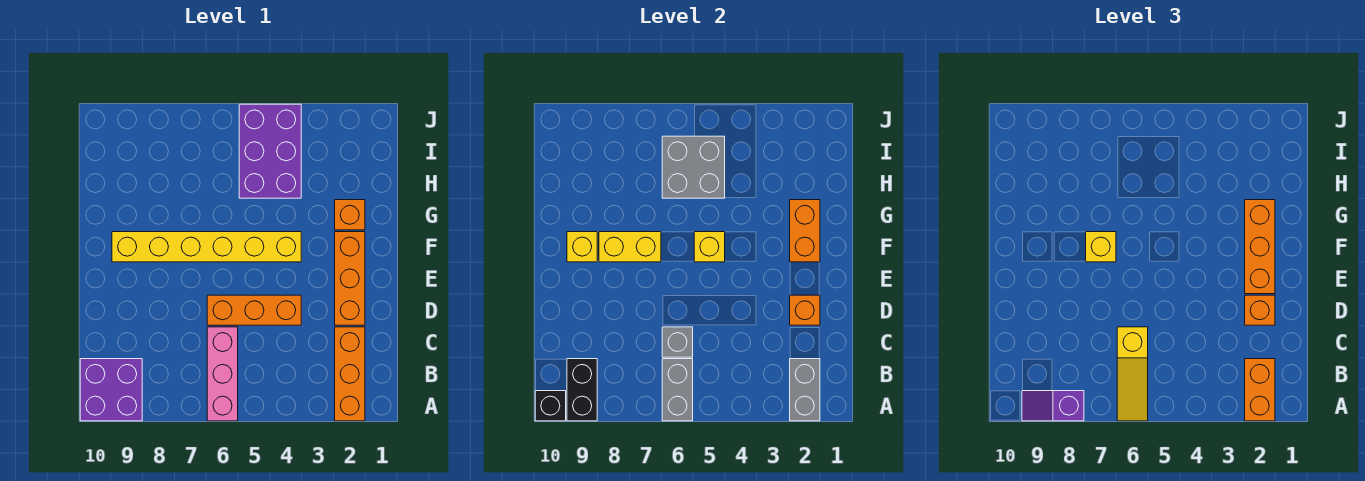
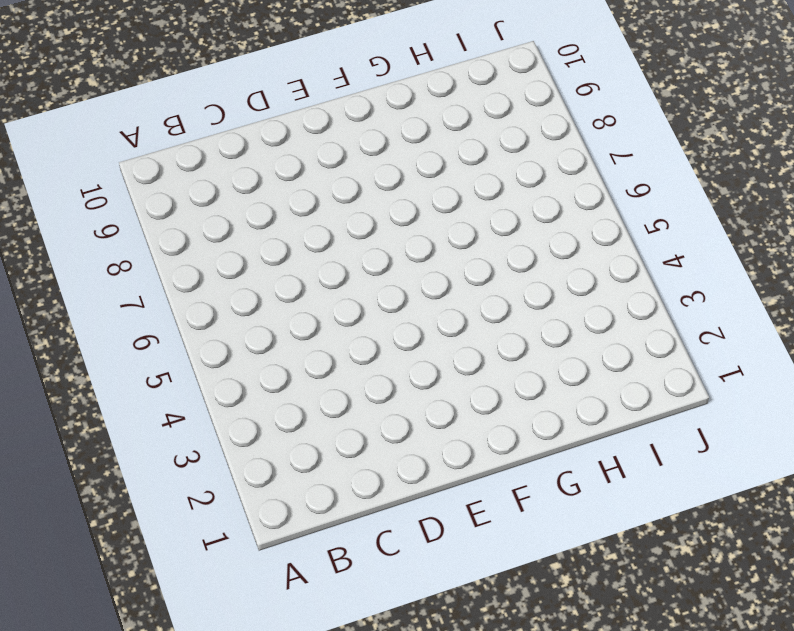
none -> orange 1x3 brick [335,327,365,421]
none -> pink 1x3 brick [207,327,238,421]
none -> purple 2x2 brick [80,359,142,421]

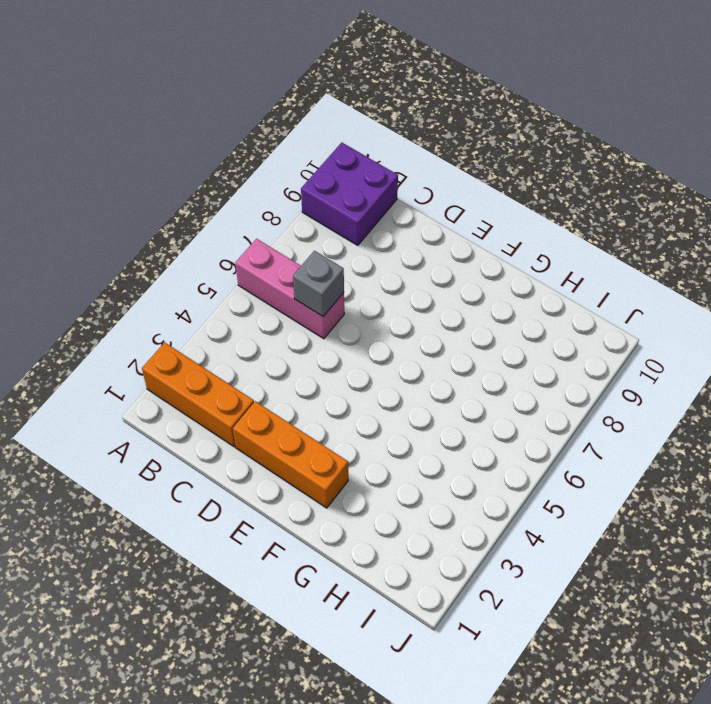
none -> orange 1x3 brick [207,295,301,325]
none -> yellow 1x6 brick [112,232,301,262]
none -> orange 1x1 brick [335,200,365,230]

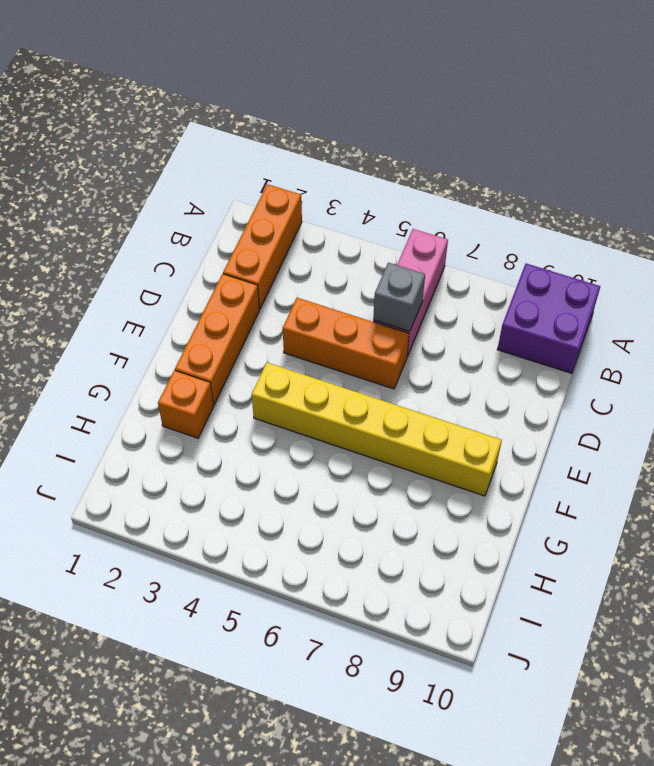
none -> purple 2x3 brick [239,104,301,198]
none -> grey 1x2 brick [790,359,820,421]
none -> grey 1x2 brick [662,359,693,421]

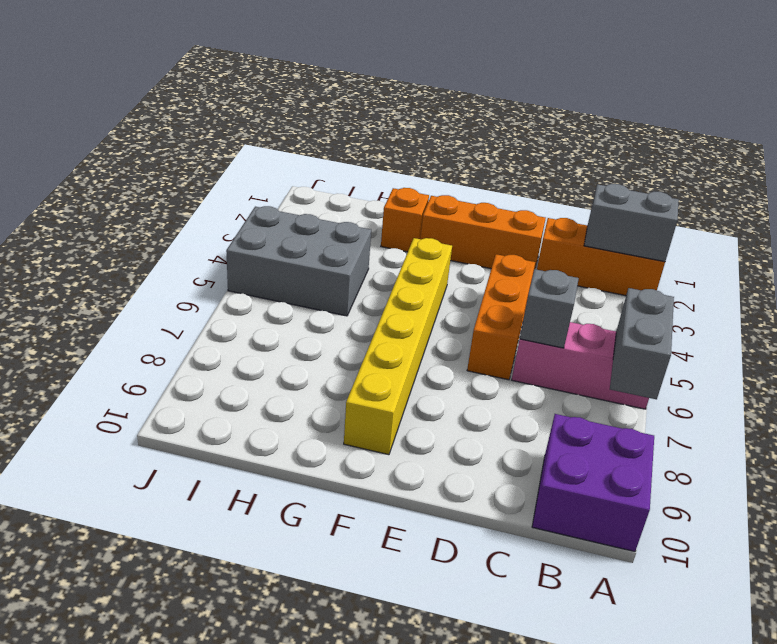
grey 1x2 brick [610,288,674,399] -> grey 1x2 brick turned to [662,359,693,421]
grey 2x3 brick [226,206,371,316] -> purple 2x3 brick [239,104,301,198]
none -> black 1x2 brick [567,359,597,421]
none -> black 1x1 brick [535,391,566,421]
none -> orange 1x1 brick [790,295,820,325]

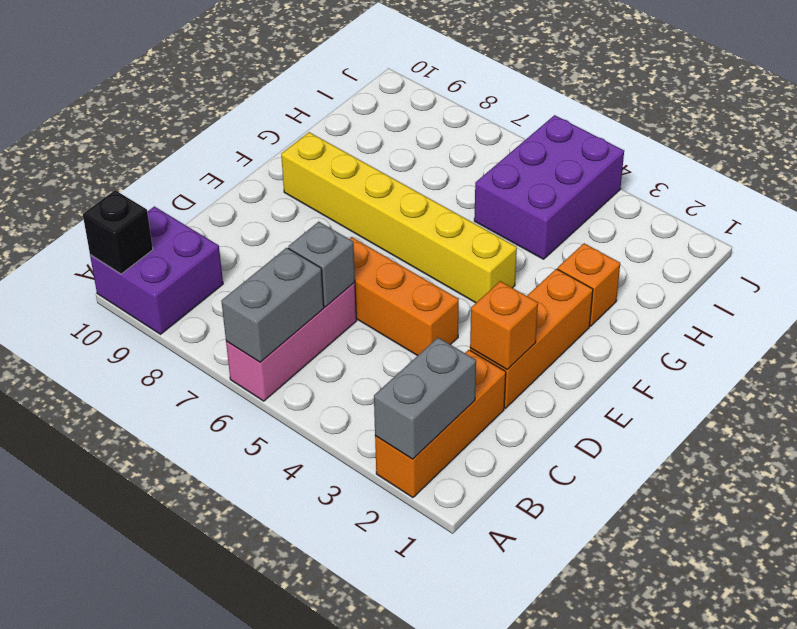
none -> black 1x2 brick [567,359,597,421]
none -> orange 1x2 brick [790,200,820,262]
none -> yellow 1x1 brick [694,232,725,262]

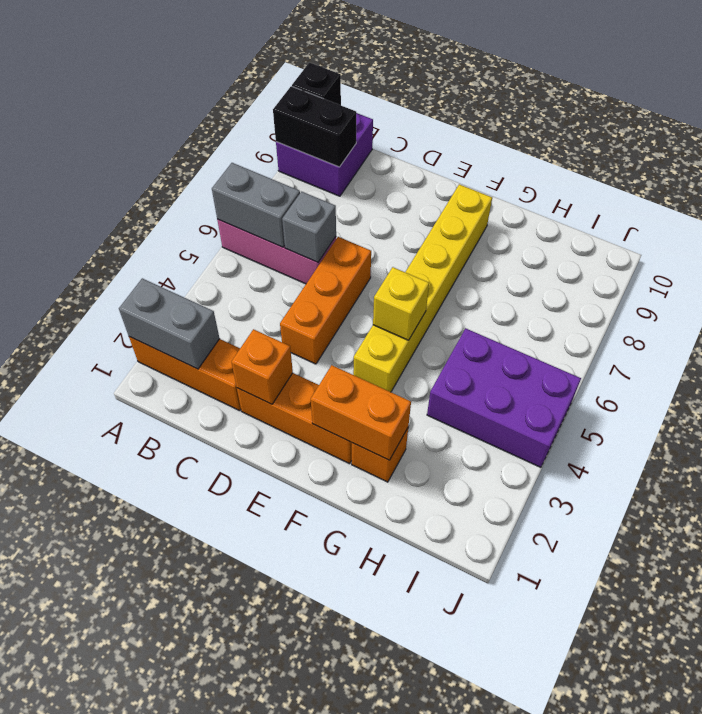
none -> yellow 1x2 brick [599,232,661,262]
none -> yellow 1x1 brick [567,232,597,262]
none -> grey 2x2 brick [662,136,725,198]

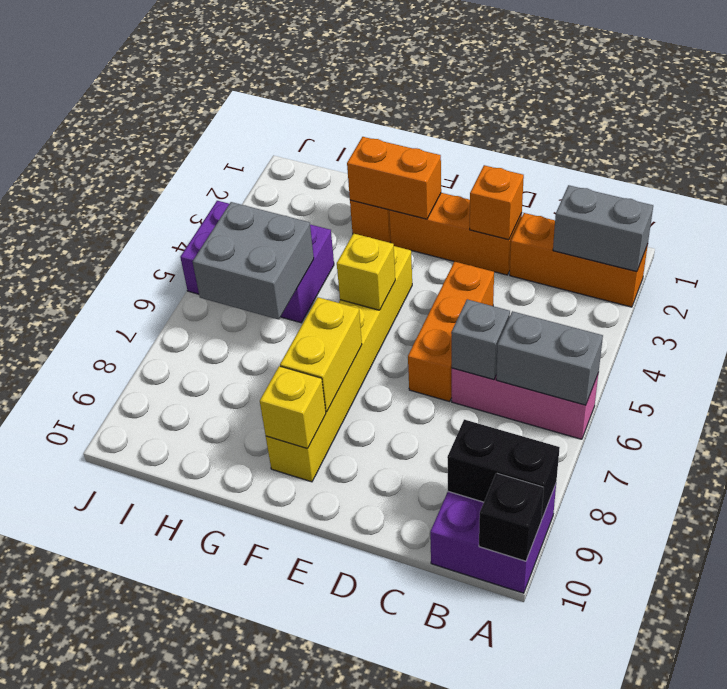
none -> orange 1x2 brick [1245,359,1275,421]
none -> yellow 1x3 slope [1117,327,1148,421]
none -> purple 1x2 slope [1022,391,1084,421]

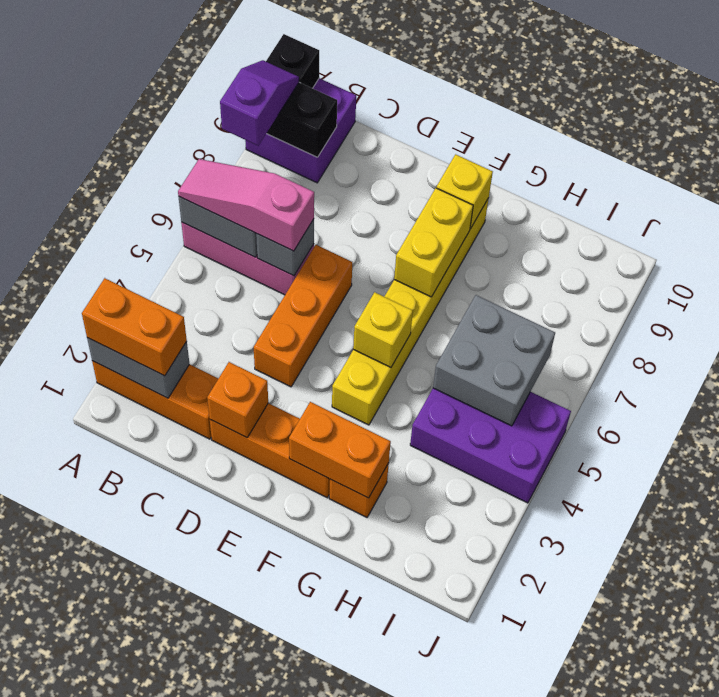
pink 1x3 slope [178,159,314,251] -> yellow 1x3 slope [1117,327,1148,421]
none -> orange 1x1 brick [1245,295,1275,325]
none -> orange 1x3 brick [1245,200,1275,294]
none -> yellow 1x1 brick [1086,232,1116,262]

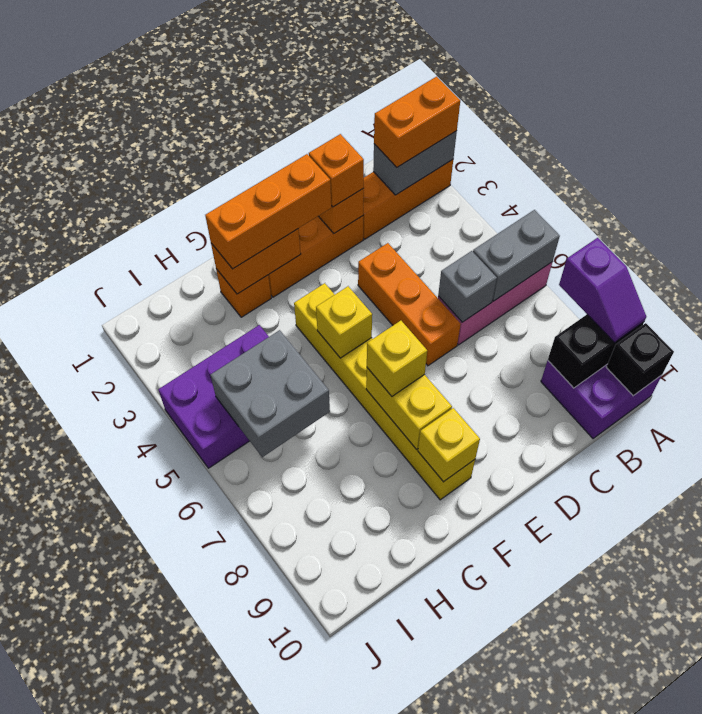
none -> yellow 1x3 slope [1117,327,1148,421]

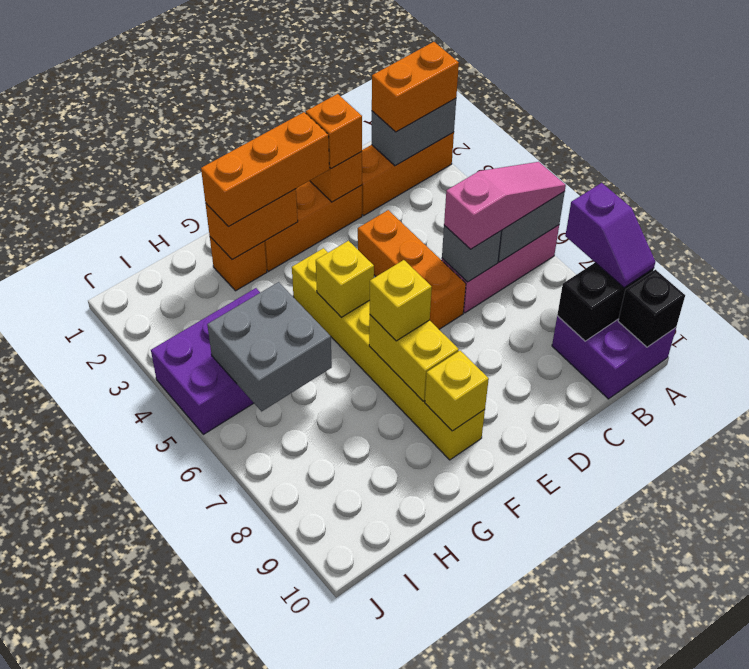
pink 1x3 slope [444,162,566,249] -> yellow 1x3 slope [1117,327,1148,421]

